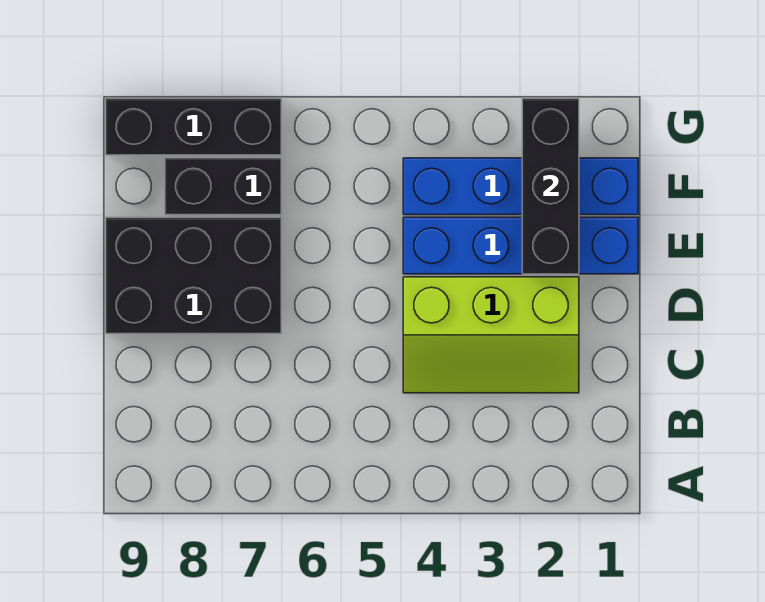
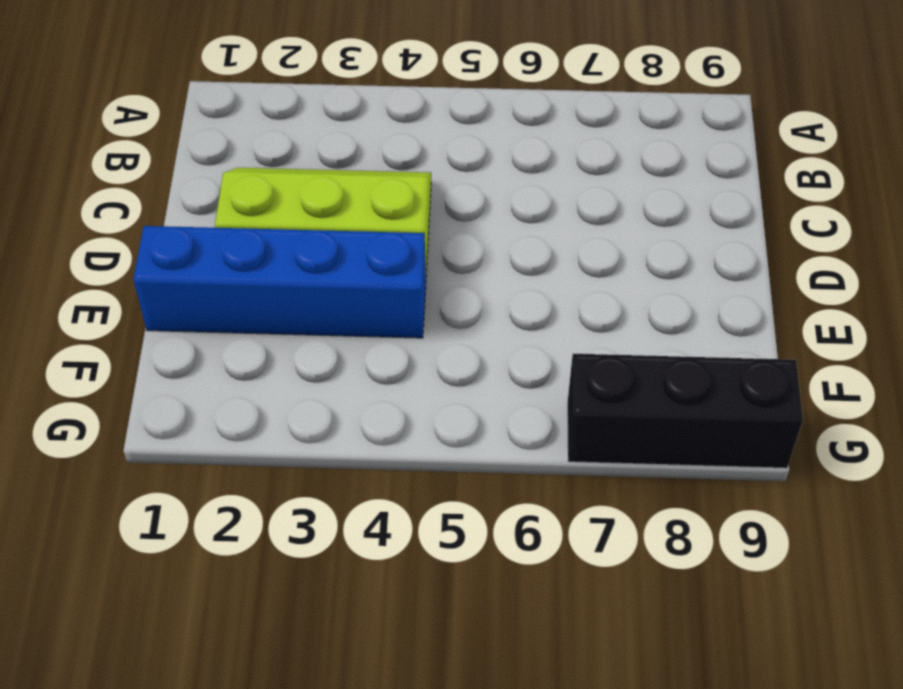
none -> black 2x3 brick [106,217,281,334]
none -> blue 1x4 brick [403,158,638,215]

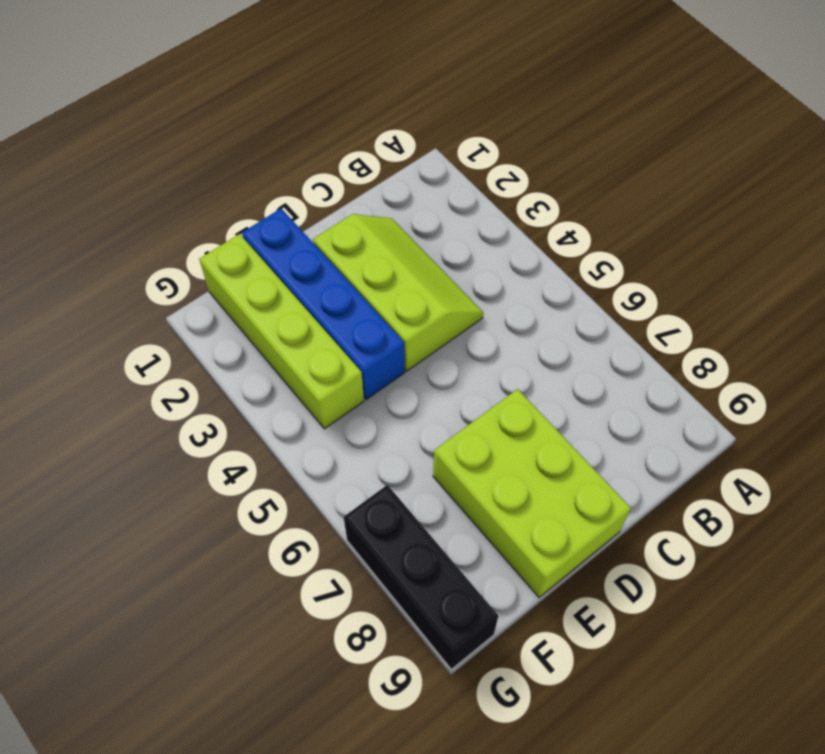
lime 2x3 brick [433,389,631,597] -> black 2x3 brick [106,217,281,334]
lime 1x4 brick [199,234,364,429] -> blue 1x4 brick [403,158,638,215]
none -> black 1x2 brick [165,158,281,215]
none -> black 1x3 brick [522,98,579,274]

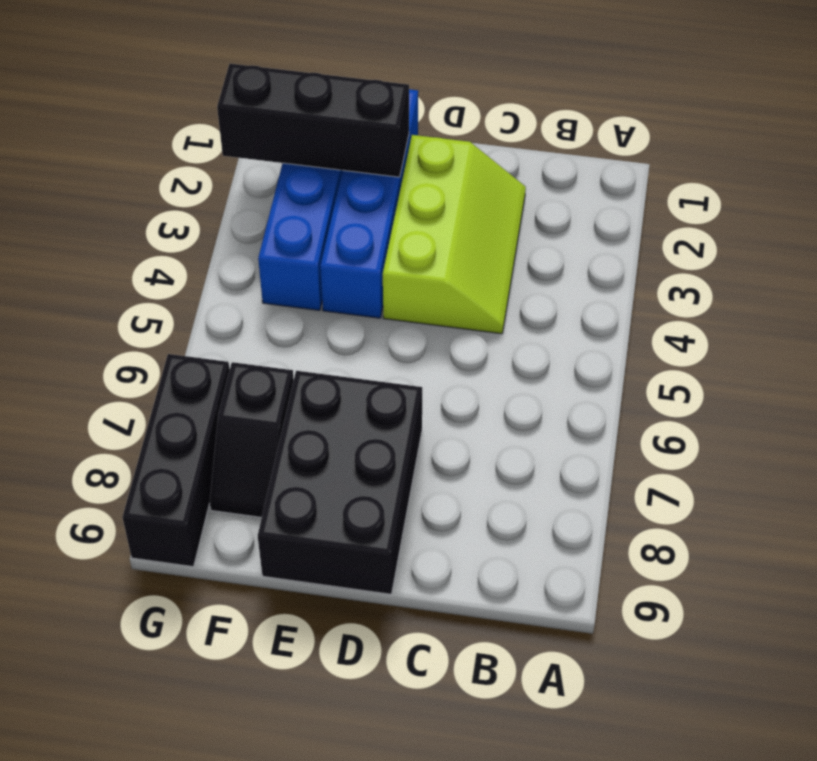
black 1x2 slope [210,362,294,517] -> black 1x2 brick [165,158,281,215]

